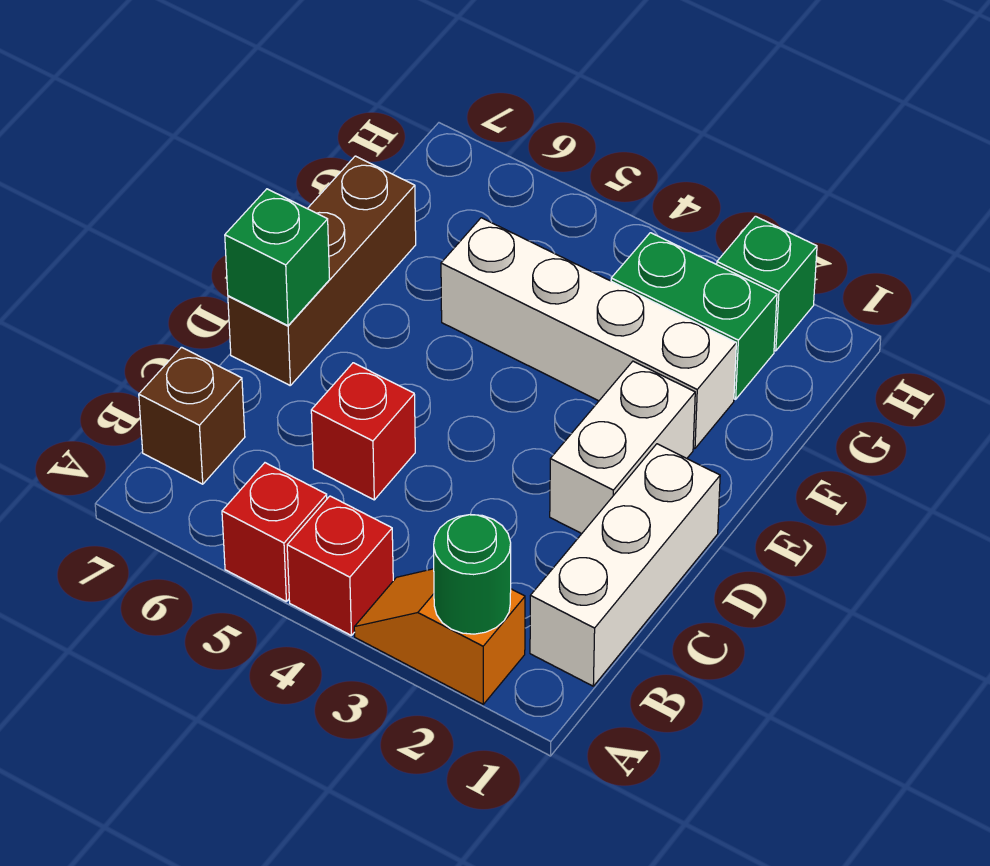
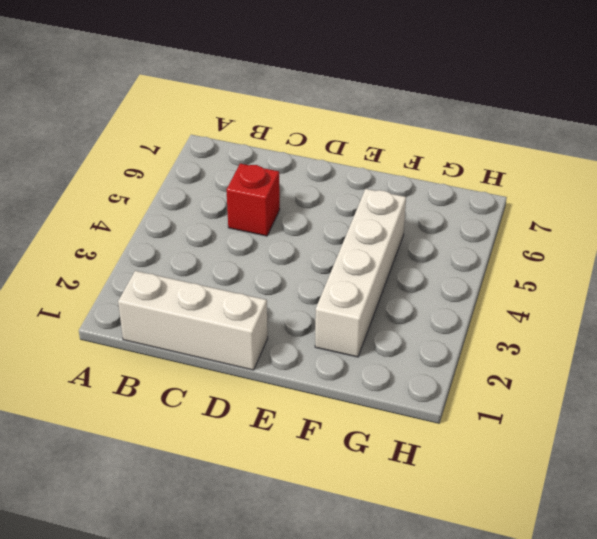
none -> orange 1x2 slope [354,569,525,704]
none -> red 1x1 brick [287,496,393,636]
none -> red 1x1 brick [222,463,327,601]

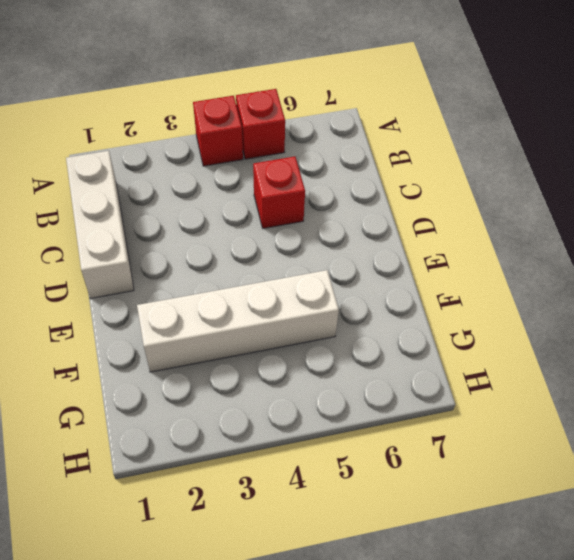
none -> orange 1x2 slope [354,569,525,704]
none -> brown 1x1 brick [139,347,245,484]
none -> white 1x2 brick [550,361,695,534]

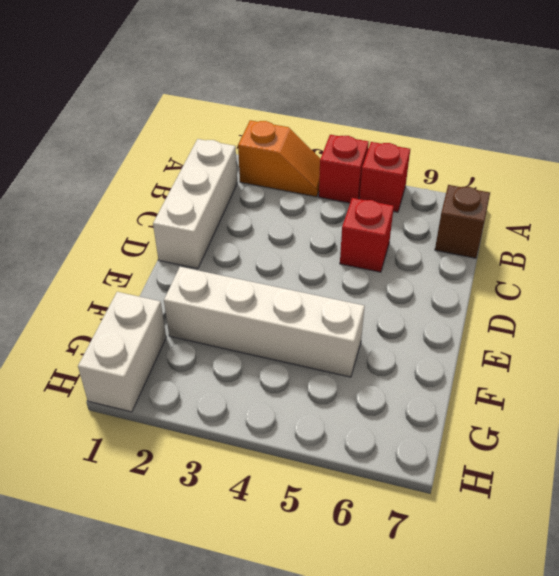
white 1x2 brick [78,292,166,412] -> white 1x2 brick moved to [550,361,695,534]
none -> brown 1x3 brick [228,156,416,385]
none -> green 1x2 brick [611,233,777,399]
none -> green 1x1 brick [717,216,817,351]

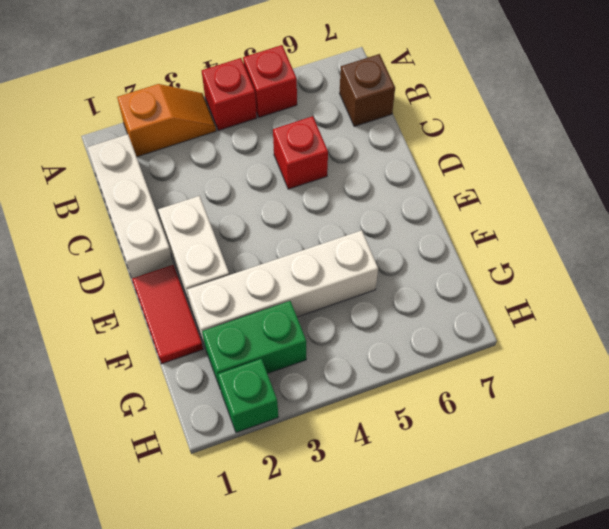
red 1x2 tile [132,265,203,364] -> none
none -> brown 1x3 brick [228,156,416,385]
none -> green 1x1 round brick [434,514,511,634]
none -> green 1x1 brick [225,189,330,326]

